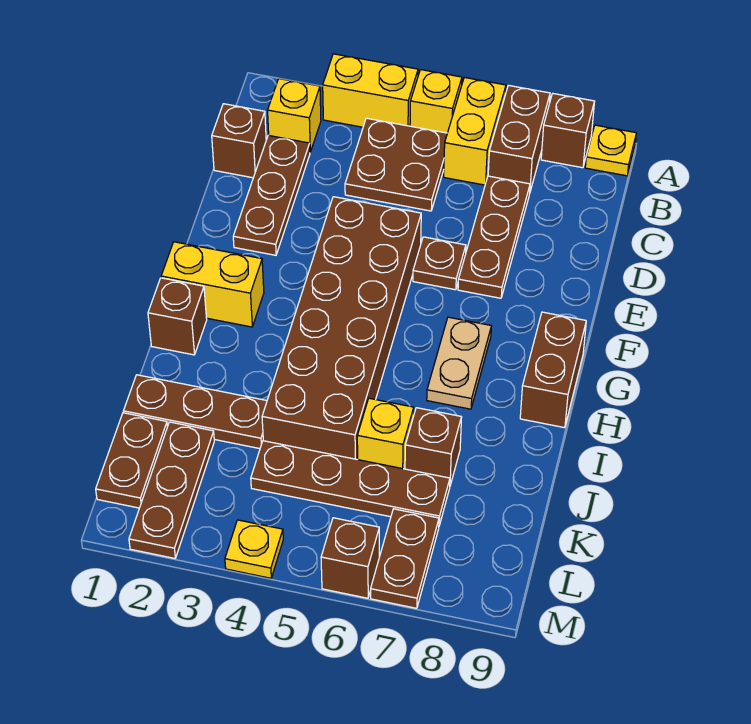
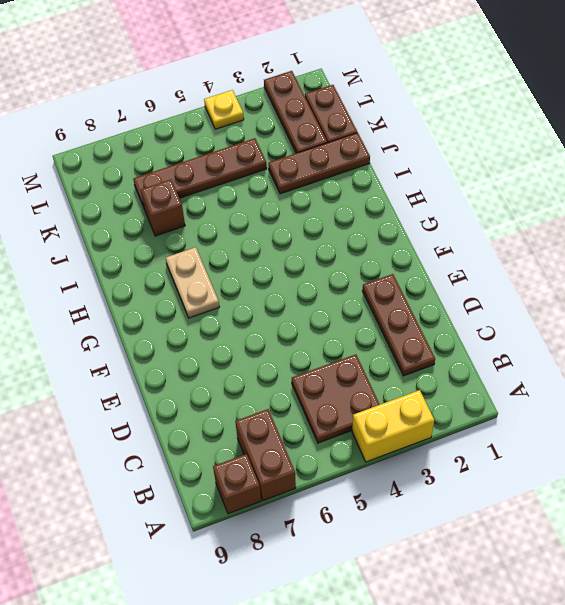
none -> yellow 1x1 brick [410,70,462,133]
none -> yellow 1x2 brick [444,77,506,185]
none -> yellow 1x1 plate [585,125,636,176]

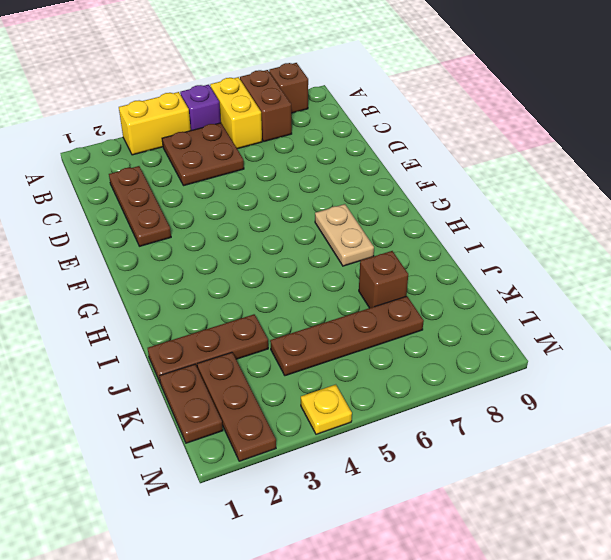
purple 1x1 brick [180,85,221,130] -> yellow 1x1 brick [410,70,462,133]
none -> yellow 1x1 plate [585,125,636,176]
none -> yellow 1x1 brick [268,79,321,152]
none -> brown 1x1 brick [212,104,266,178]

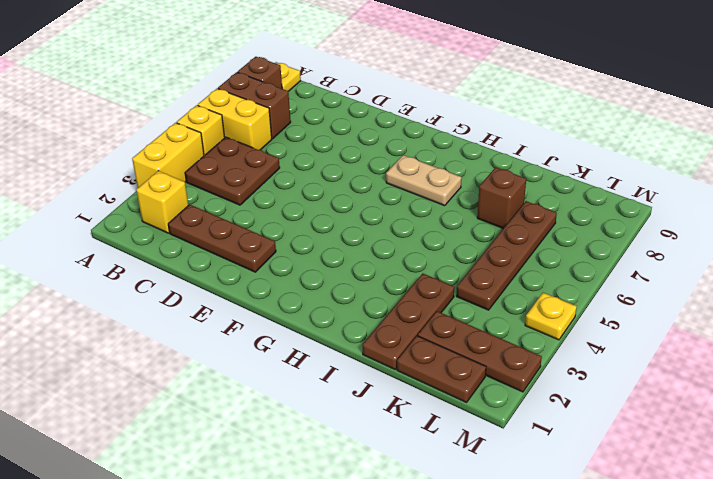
none -> brown 1x1 brick [212,104,266,178]
none -> brown 1x3 plate [458,176,530,298]
none -> brown 2x6 brick [262,197,421,460]

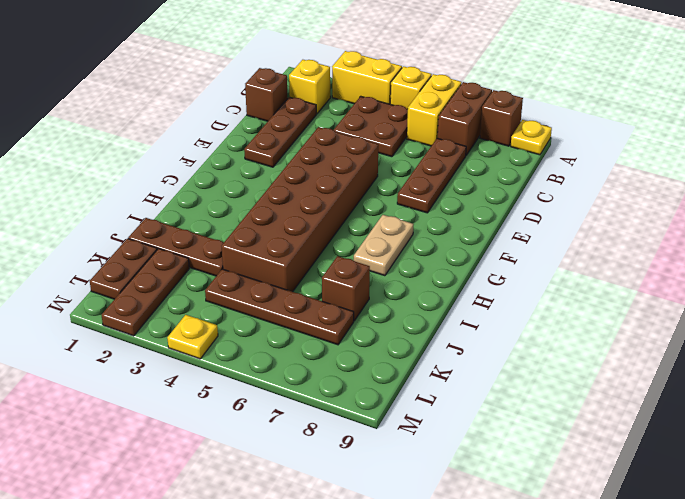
none -> brown 1x1 plate [413,237,466,290]
none -> yellow 1x2 brick [161,242,264,327]
none -> brown 1x2 brick [520,312,586,428]

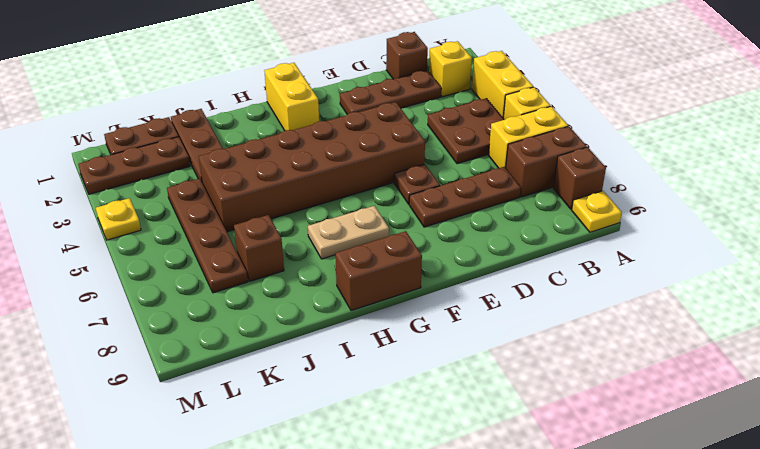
none -> brown 1x1 brick [148,278,207,355]
none -> yellow 1x1 brick [357,398,414,469]
none -> brown 1x2 plate [371,509,439,608]

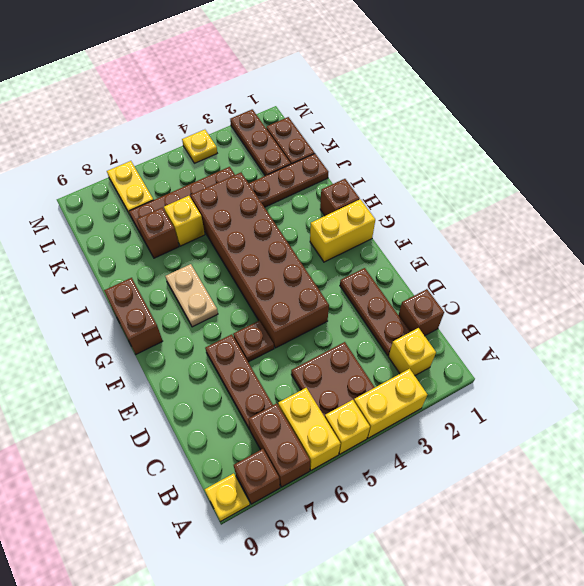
yellow 1x2 plate [107,161,153,215] -> brown 1x2 plate [371,509,439,608]
none -> brown 1x1 brick [321,518,379,598]

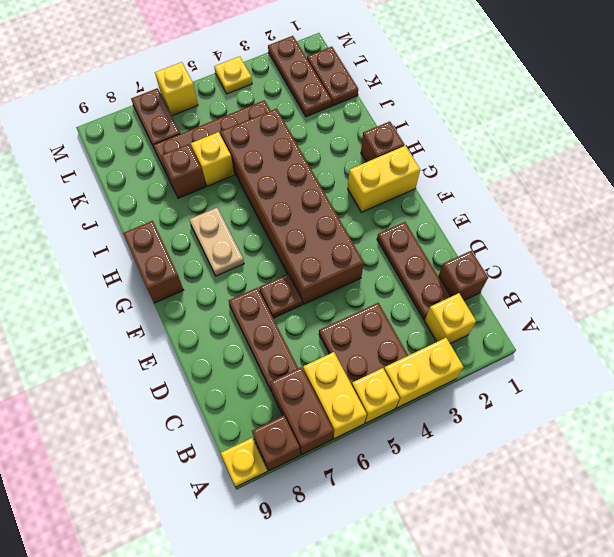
yellow 1x1 brick [155,62,198,116] -> brown 1x1 brick [321,518,379,598]
none -> brown 1x3 plate [124,375,267,449]

